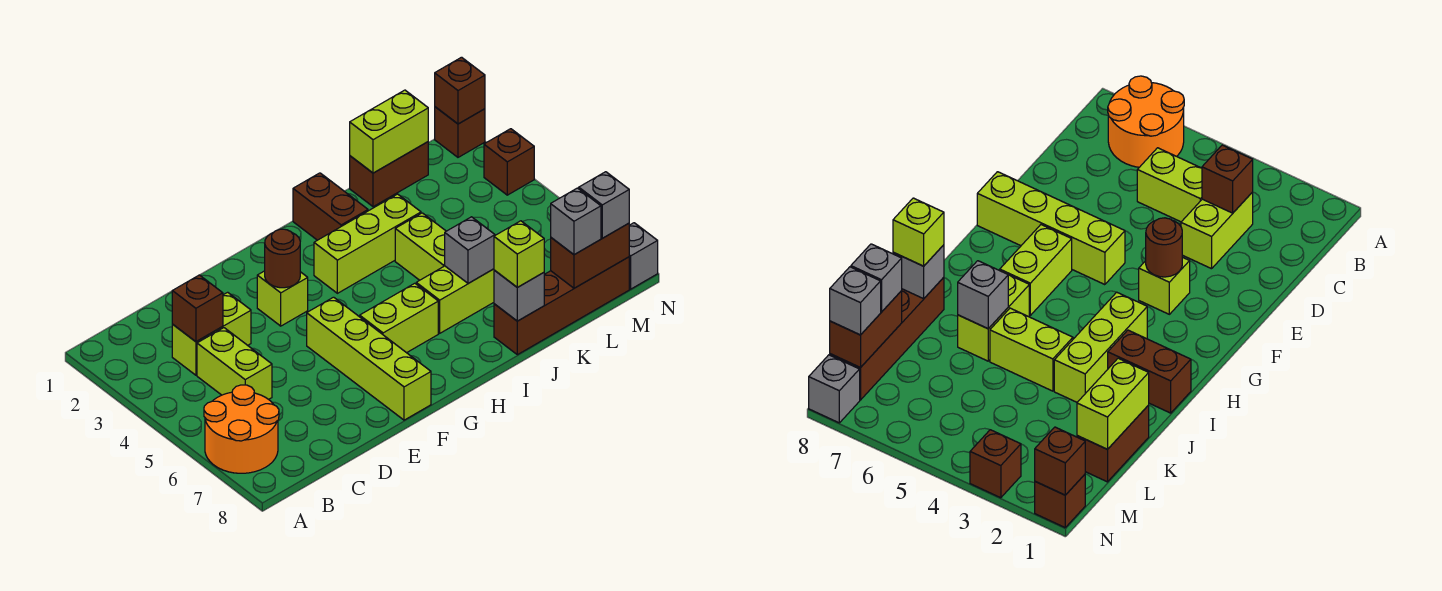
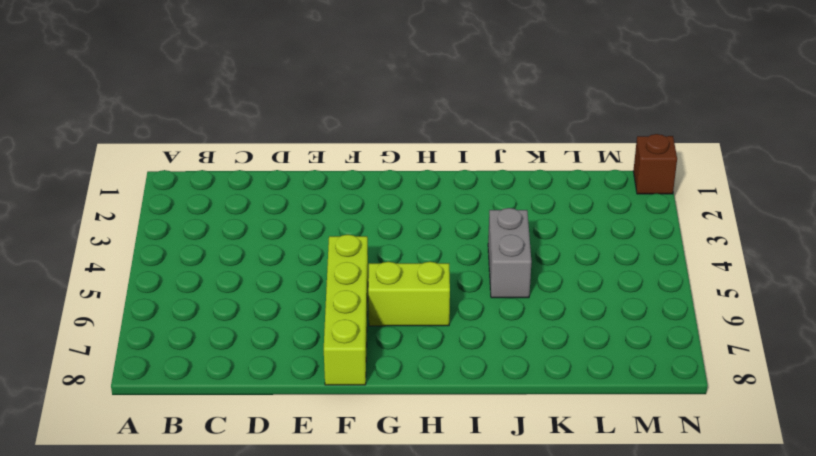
grey 1x2 brick [488,208,531,298] -> lime 1x2 brick [395,213,446,280]
none -> orange 2x2 round brick [204,385,279,473]
none -> lime 1x2 brick [172,292,251,375]
none -> lime 1x2 brick [197,328,272,399]

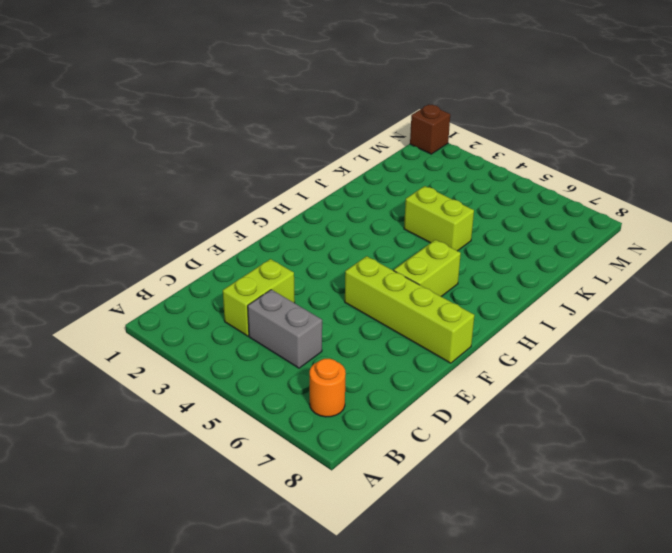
orange 1x1 round brick [310,359,346,417] -> orange 2x2 round brick [204,385,279,473]
grey 1x2 brick [248,290,322,368] -> lime 1x2 brick [197,328,272,399]
none -> lime 1x1 brick [257,271,308,326]
none -> lime 1x3 brick [314,194,421,293]
none -> brown 1x2 brick [293,173,368,240]

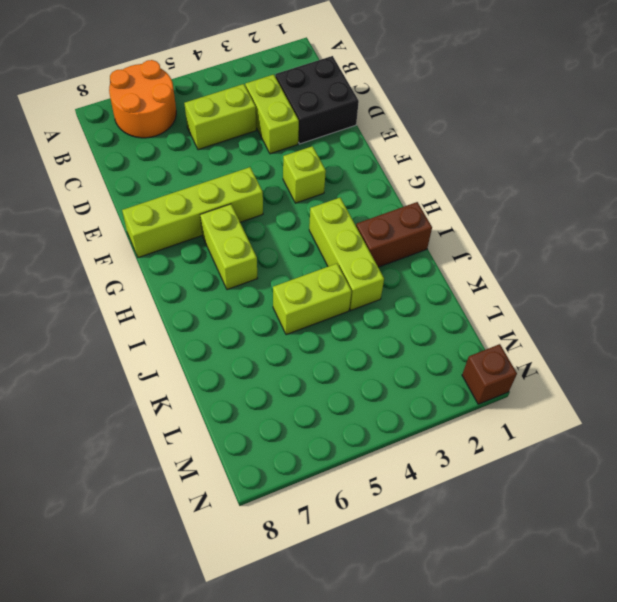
black 2x2 brick [275,56,359,144] -> none
none -> lime 1x2 brick [416,266,494,333]
none -> brown 1x4 brick [494,257,629,355]
none -> brown 1x2 brick [350,142,428,207]

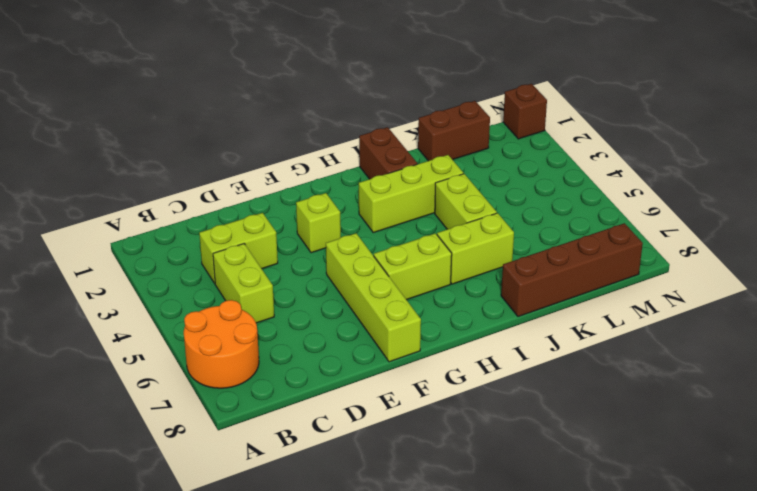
none -> brown 1x1 brick [484,129,534,195]
none -> grey 1x1 brick [629,223,658,289]
none -> brown 1x1 brick [172,275,223,342]

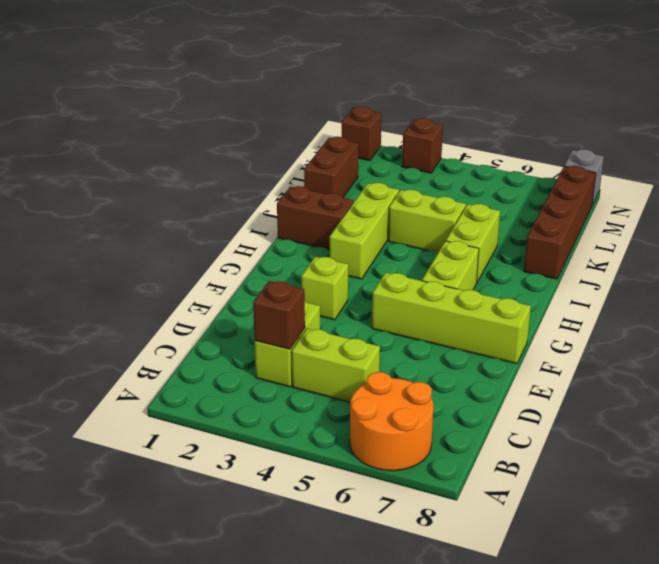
none -> brown 1x1 round brick [265,229,300,288]
none -> grey 1x1 brick [445,217,495,283]
none -> grey 1x1 brick [494,270,544,321]

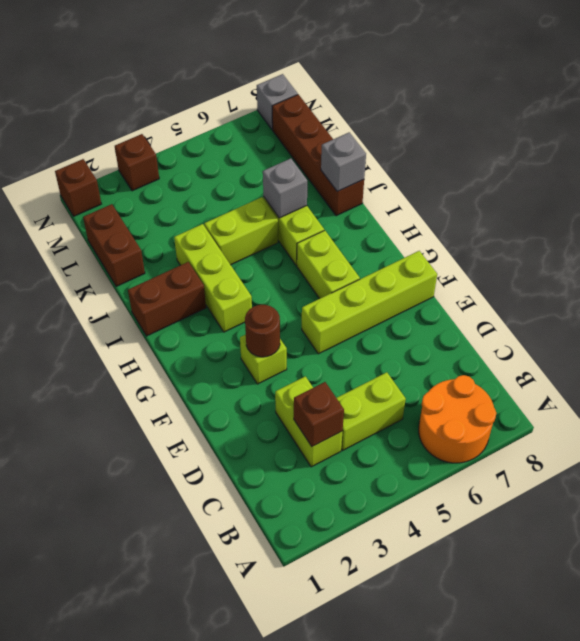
none -> lime 1x2 brick [350,90,428,173]
none -> brown 1x2 brick [551,223,629,288]
none -> brown 1x1 brick [435,57,485,124]

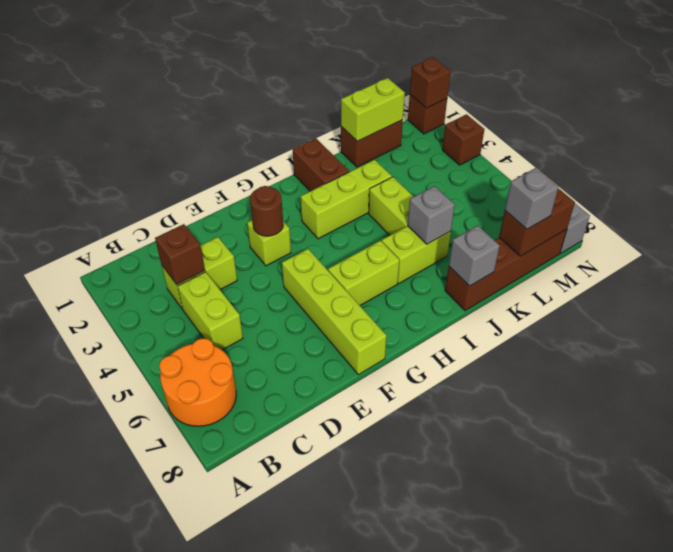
none -> lime 1x1 brick [494,221,544,287]
none -> grey 1x1 brick [579,172,629,238]

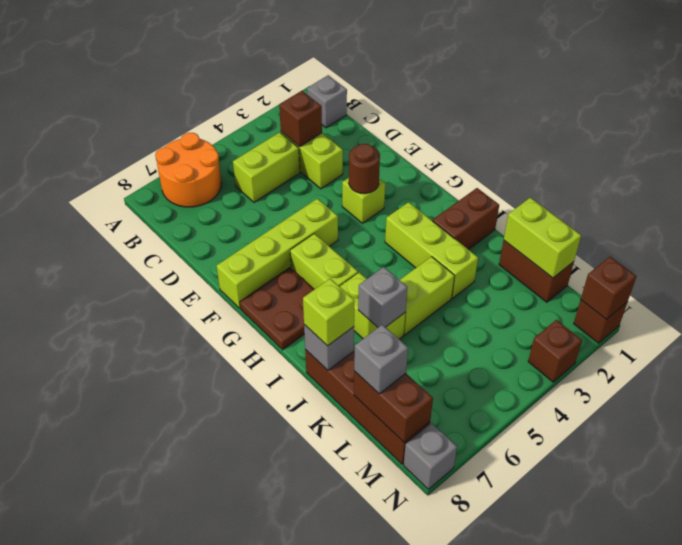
grey 1x1 brick [307,75,347,128] -> grey 1x1 brick moved to [579,172,629,238]
brown 2x2 plate [240,268,314,350] -> none

